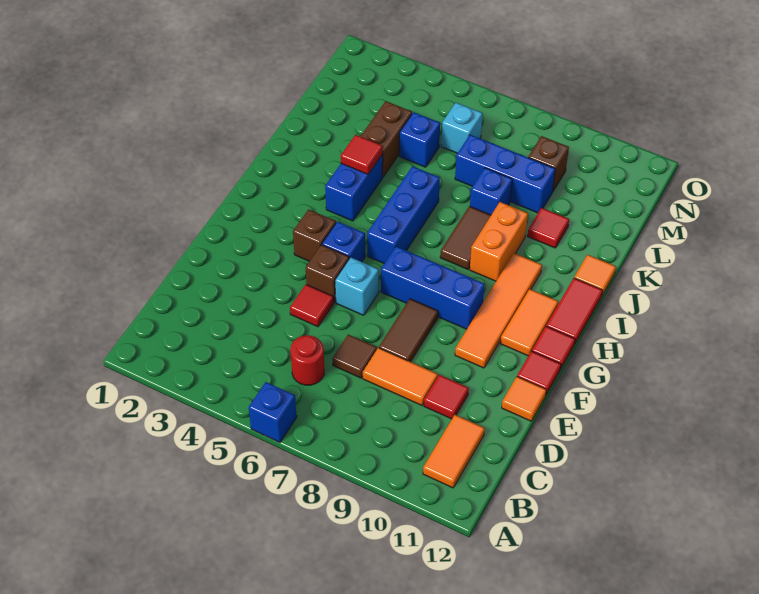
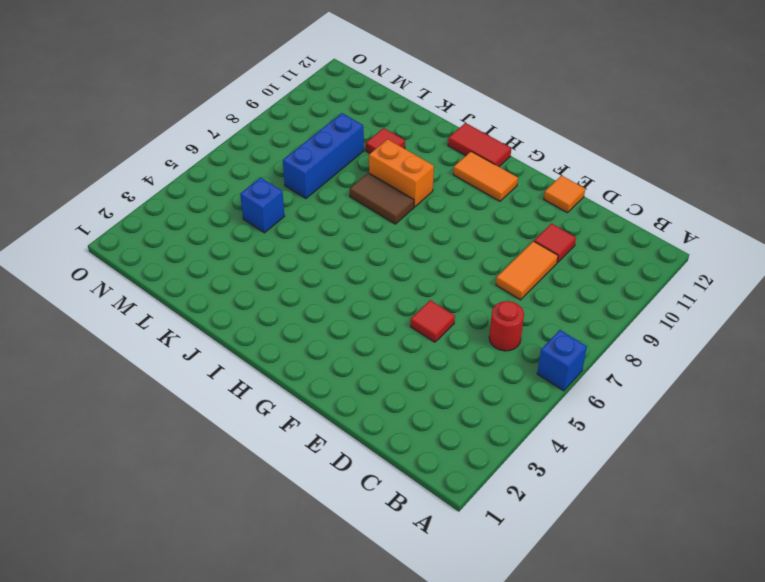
none -> orange 1x2 tile [423,415,485,488]
none -> brown 1x1 tile [332,335,377,378]
none -> brown 1x2 tile [379,299,438,362]
none -> brown 1x1 brick [306,245,349,302]

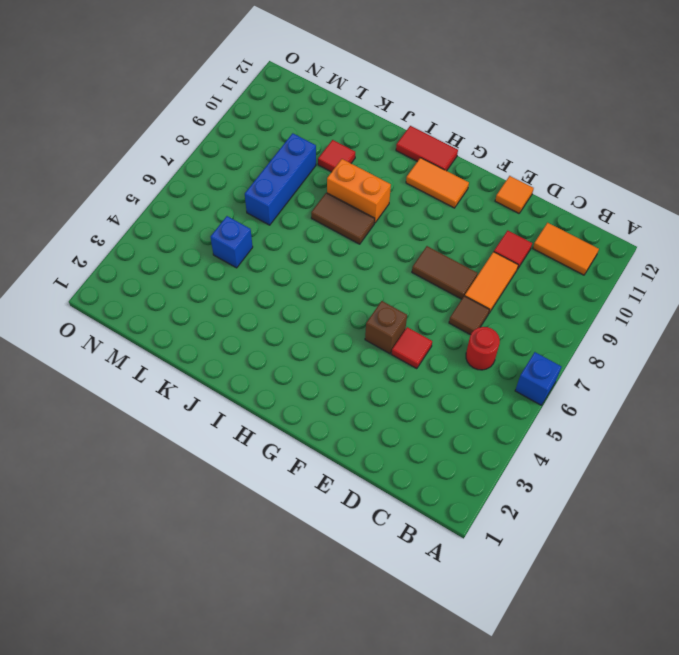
none -> cyan 1x1 brick [335,257,379,315]
none -> orange 1x4 tile [455,253,542,368]
none -> red 1x1 tile [517,351,561,395]
none -> brown 1x1 brick [293,209,336,261]

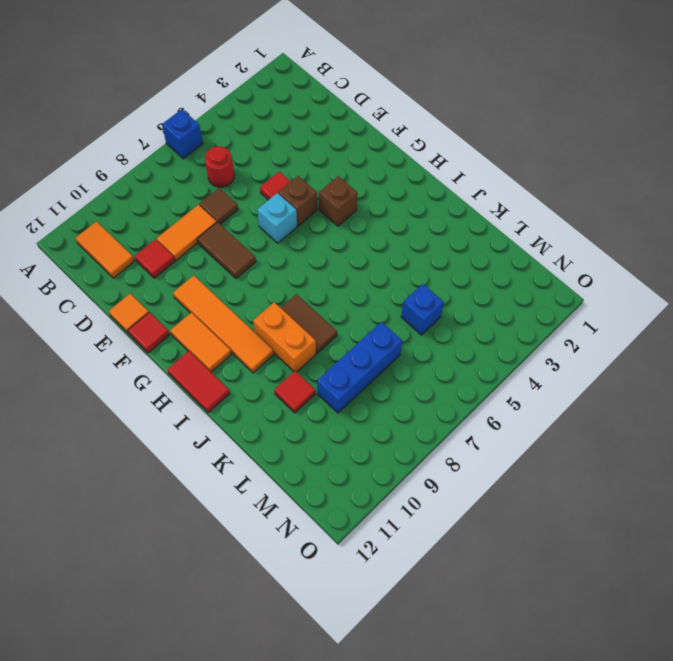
none -> blue 1x1 brick [322,222,365,262]
none -> blue 1x3 brick [381,246,485,329]
none -> red 1x1 tile [532,326,575,370]
none -> blue 1x3 brick [367,166,440,263]

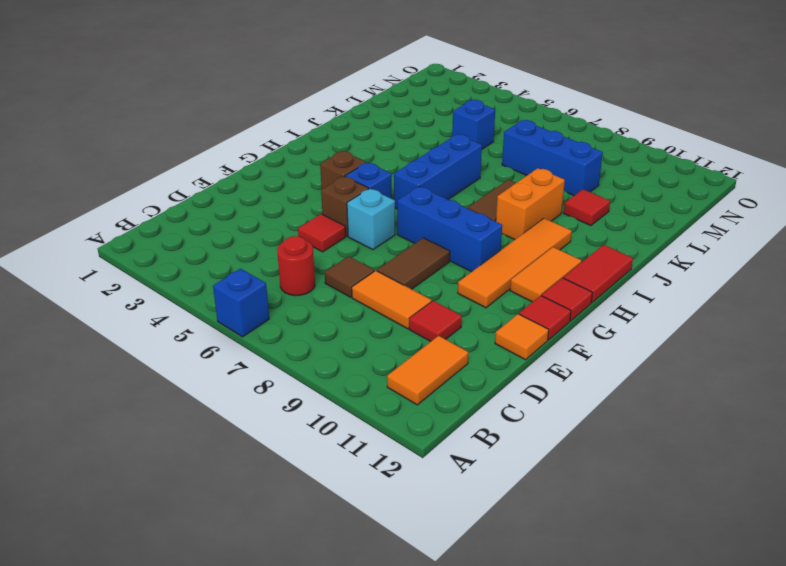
none -> blue 1x2 brick [325,154,383,221]
none -> orange 1x1 tile [574,255,616,295]
none -> brown 1x2 brick [360,101,412,177]
none -> blue 1x1 brick [470,168,512,215]

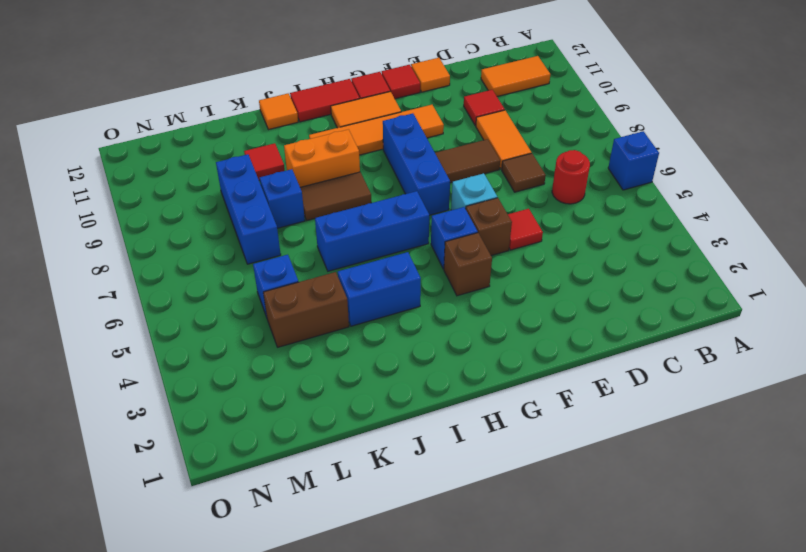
none -> cyan 1x1 brick [441,103,483,153]
none -> brown 1x1 brick [528,136,569,191]
none -> red 1x1 tile [341,135,383,174]

